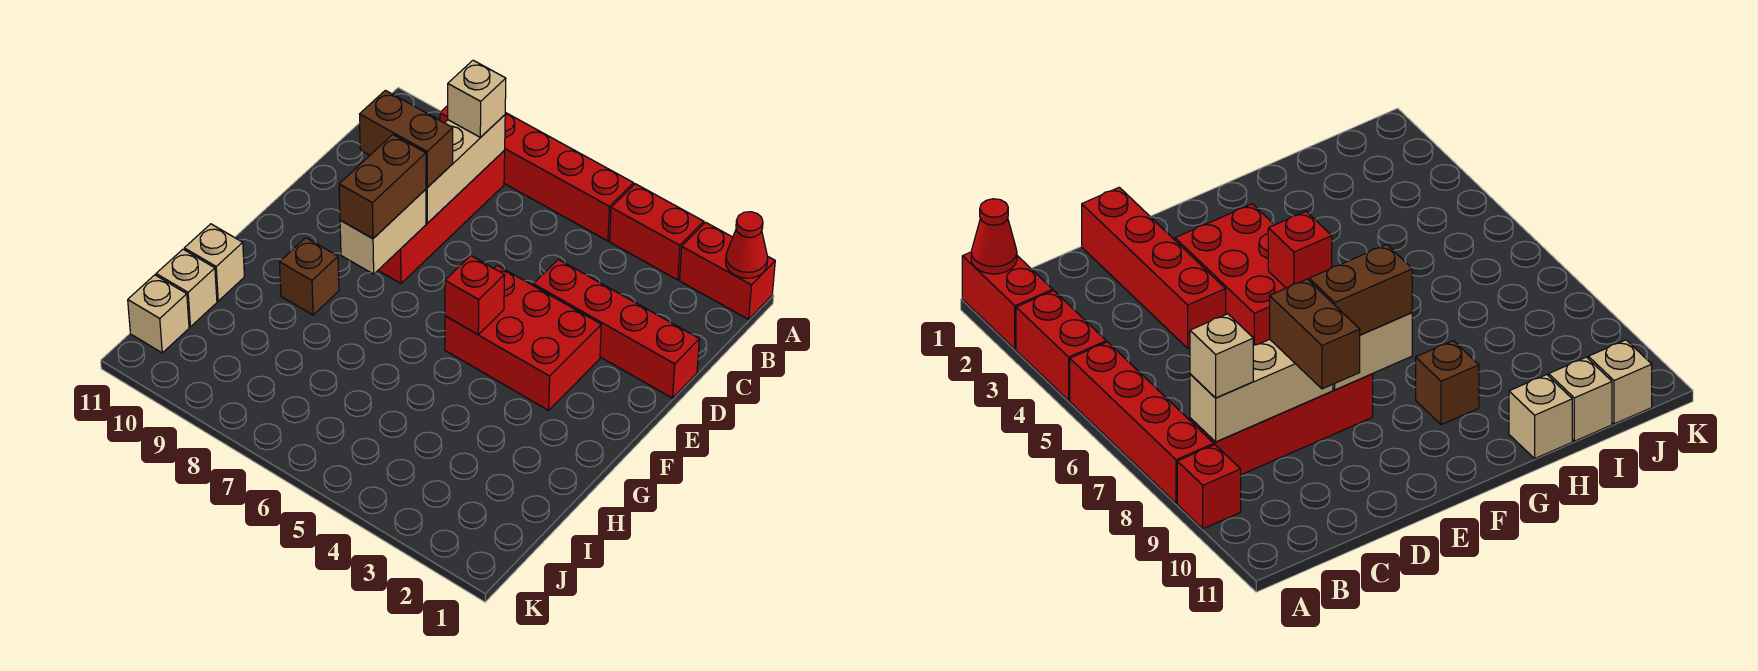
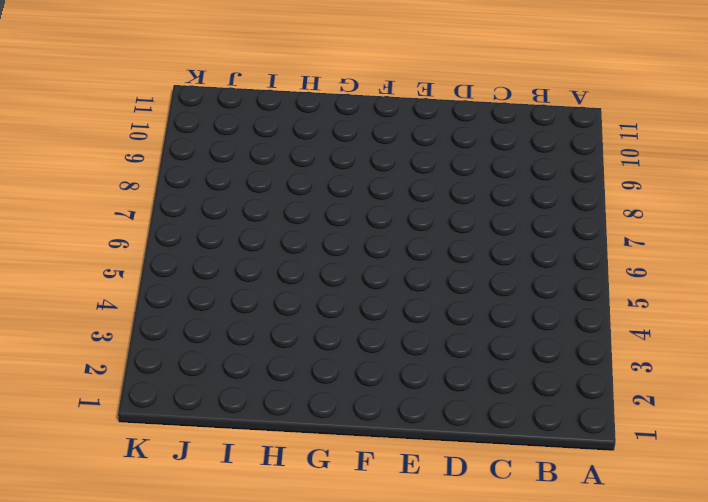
none -> red 1x2 brick [679,222,775,319]
none -> red 1x2 brick [610,184,704,280]
none -> red 1x4 brick [504,112,634,241]

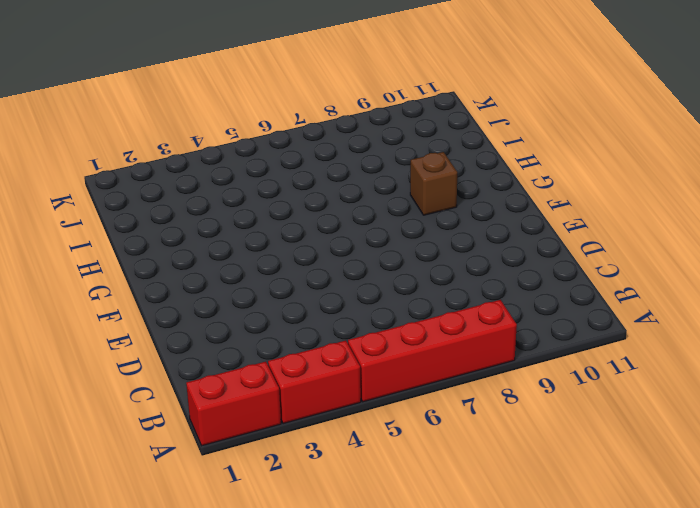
none -> red 1x1 brick [1177,445,1241,529]
none -> red 1x4 brick [378,151,505,283]
none -> red 1x4 brick [533,259,699,398]

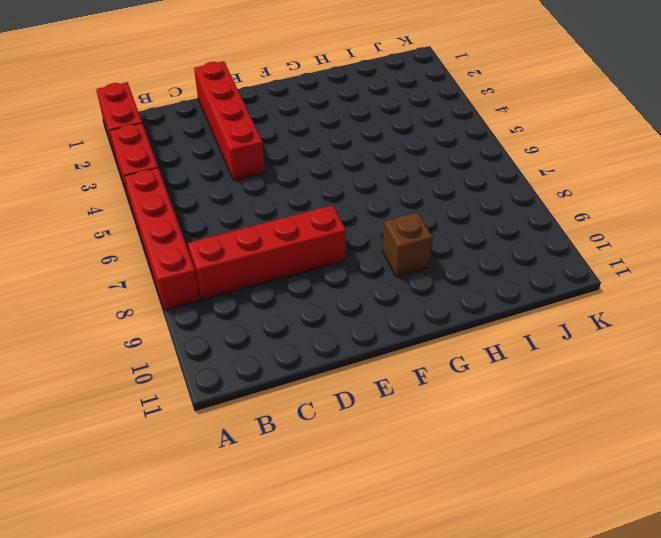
none -> red 1x1 brick [1177,445,1241,529]
none -> red 2x3 brick [445,265,601,410]
none -> tan 1x1 brick [184,224,244,301]

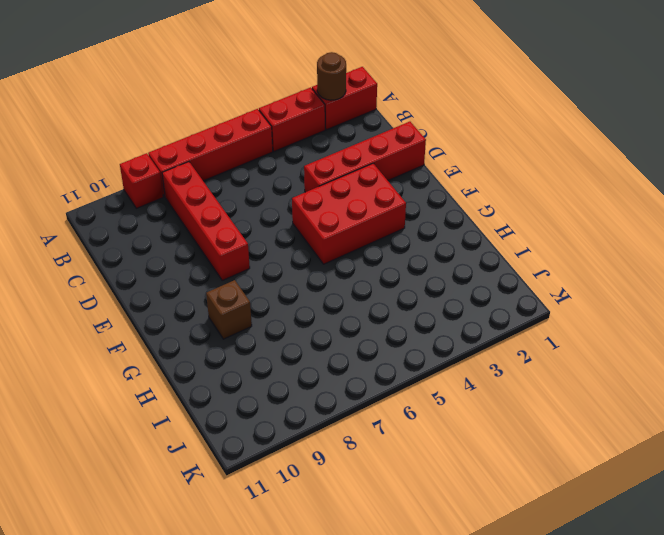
brown 1x1 round brick [317,52,346,100] -> none
none -> tan 1x1 brick [184,224,244,301]
none -> tan 1x1 brick [156,249,217,327]
none -> tan 1x1 brick [128,275,189,353]

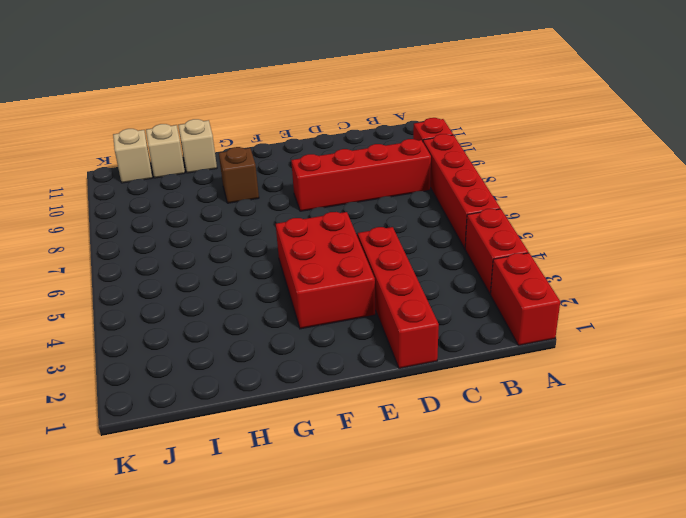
none -> red 1x1 cone [726,212,768,278]
none -> tan 1x3 brick [426,115,505,223]
none -> tan 1x2 brick [340,189,426,274]

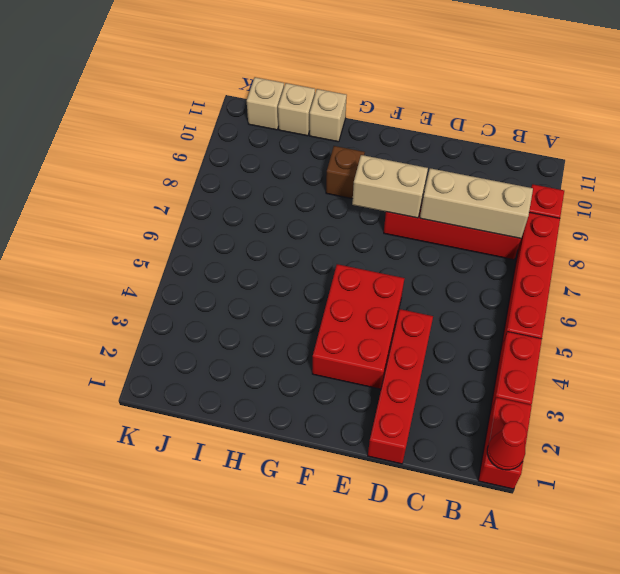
none -> red 1x1 brick [445,256,505,334]
none -> tan 1x1 brick [448,60,506,138]
none -> brown 1x2 brick [360,90,453,187]

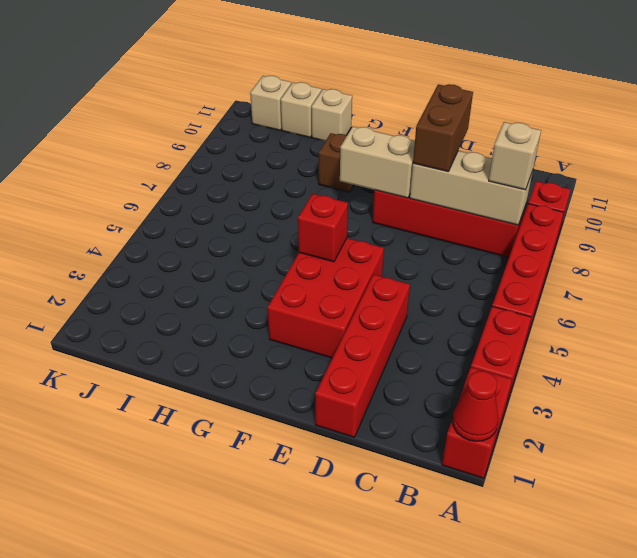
none -> brown 1x2 brick [339,135,426,239]

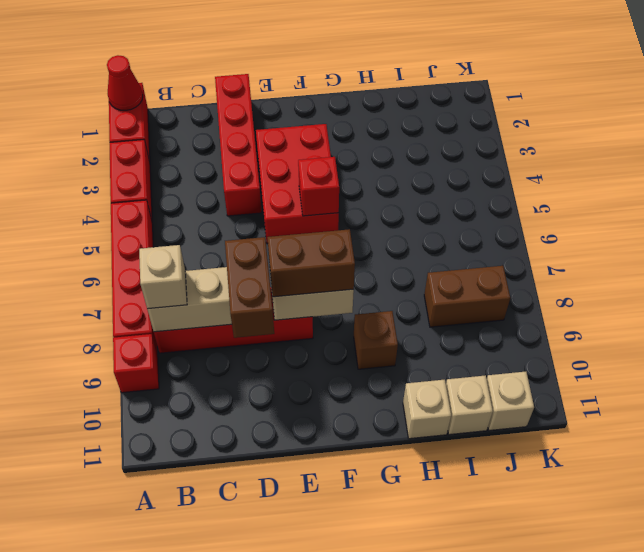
brown 1x2 brick [424,266,510,327] -> none

